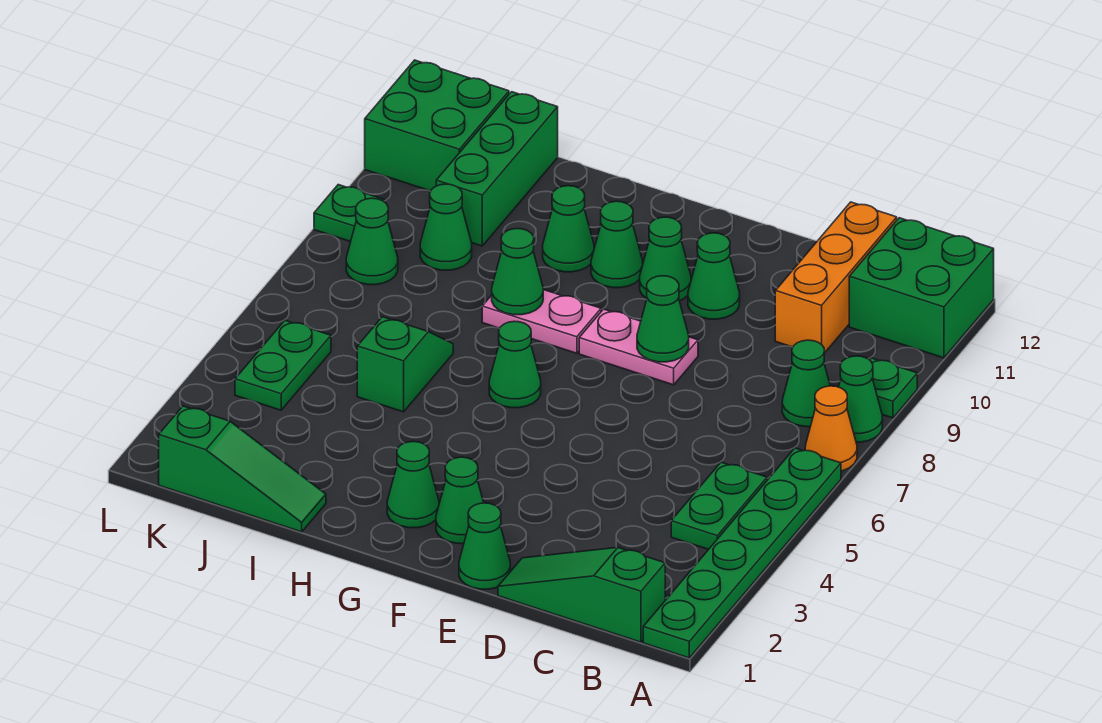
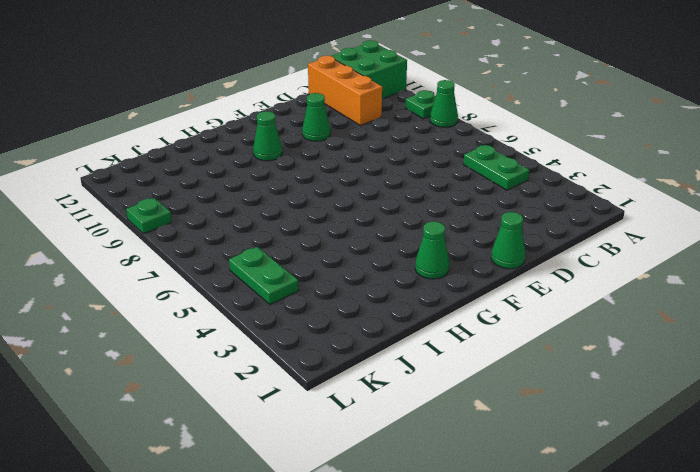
none -> green 1x6 plate [643,448,841,658]
none -> orange 1x1 cone [805,386,857,471]
none -> green 1x3 slope [498,547,665,642]

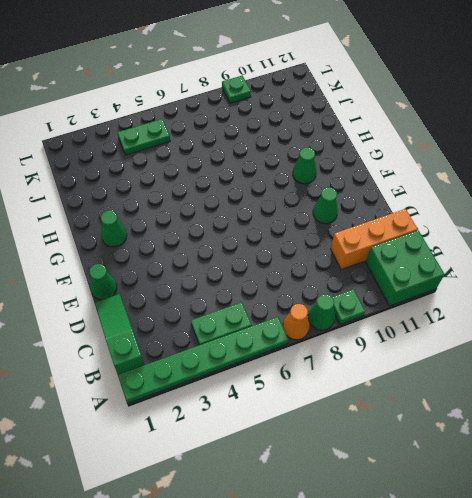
none -> green 1x1 cone [782,340,830,427]
none -> pink 1x2 plate [579,309,698,385]
none -> green 1x1 cone [436,457,484,544]

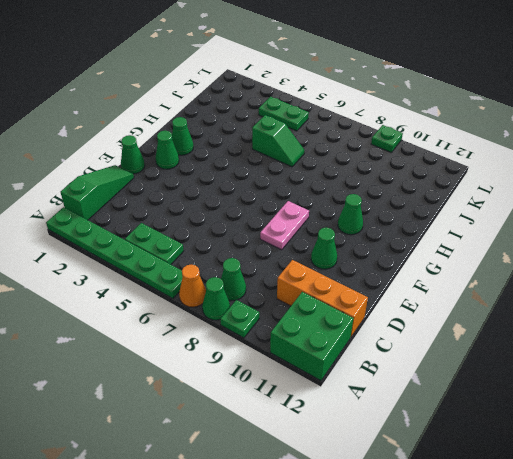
none -> green 1x1 cone [640,217,691,301]
none -> green 1x1 cone [489,321,541,408]
none -> pink 1x2 plate [482,290,601,353]

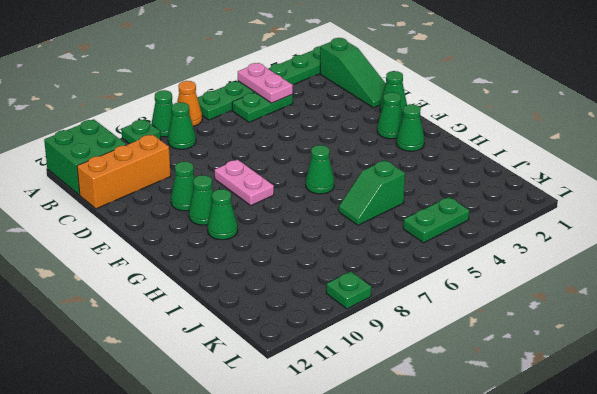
pink 1x2 plate [238,63,293,103] -> pink 1x2 plate moved to [482,290,601,353]
none -> green 1x1 cone [543,186,594,272]
none -> green 1x3 slope [159,406,326,532]
none -> green 1x1 cone [420,184,472,270]

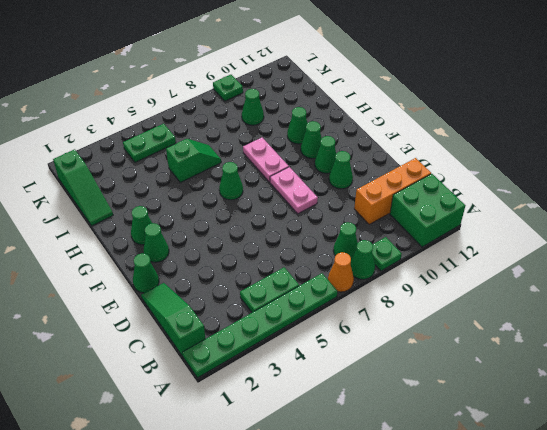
none -> green 1x3 brick [436,92,558,246]
none -> green 1x1 cone [346,198,398,285]
none -> green 2x2 brick [365,60,509,191]

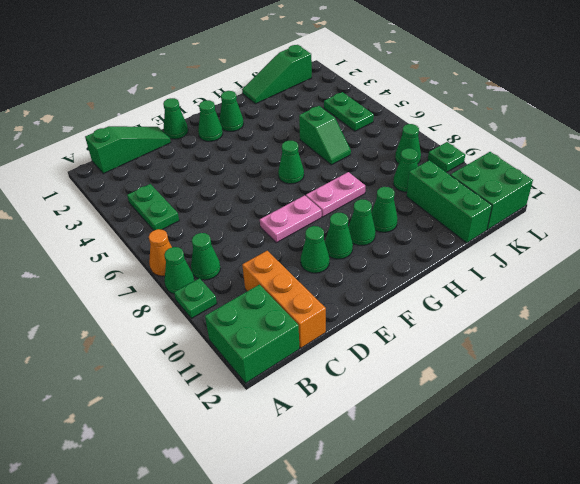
none -> green 1x6 plate [643,448,841,658]
none -> green 1x1 cone [637,276,689,362]
none -> green 1x1 cone [492,229,543,315]

